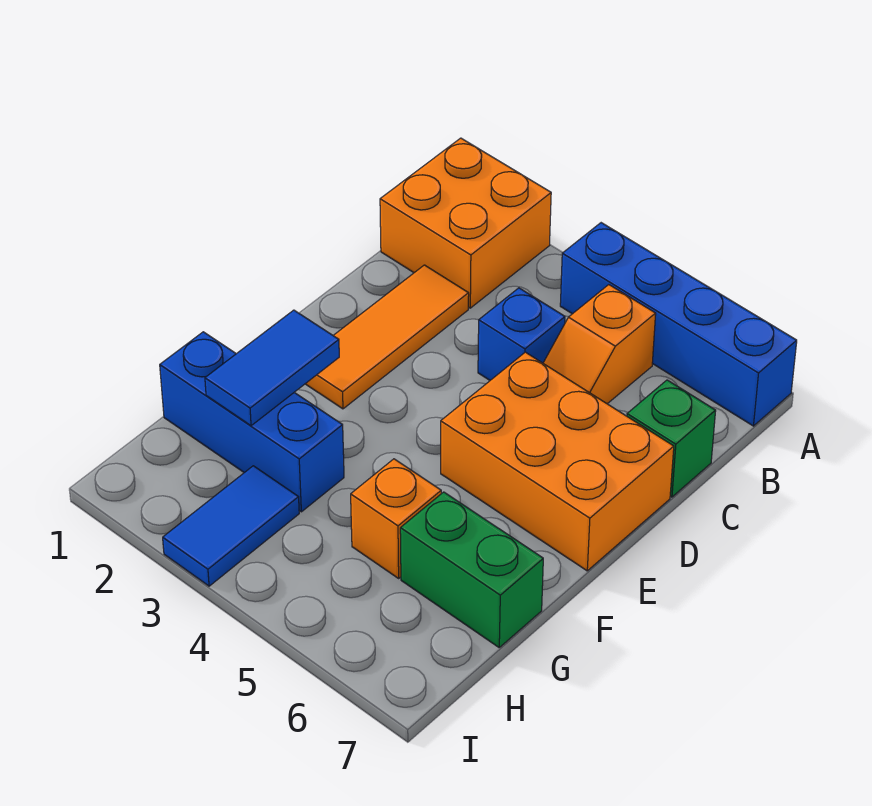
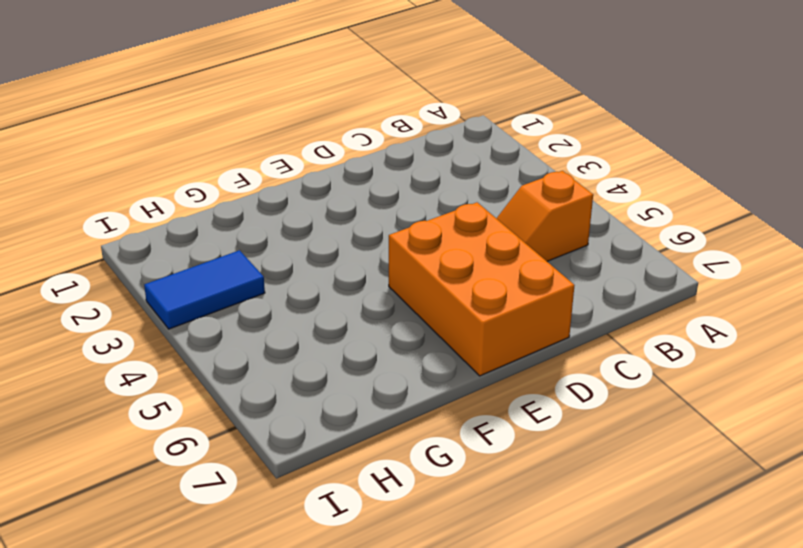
none -> orange 2x2 brick [380,138,551,308]
none -> blue 1x4 brick [560,223,797,426]
none -> orange 1x3 tile [306,265,469,409]

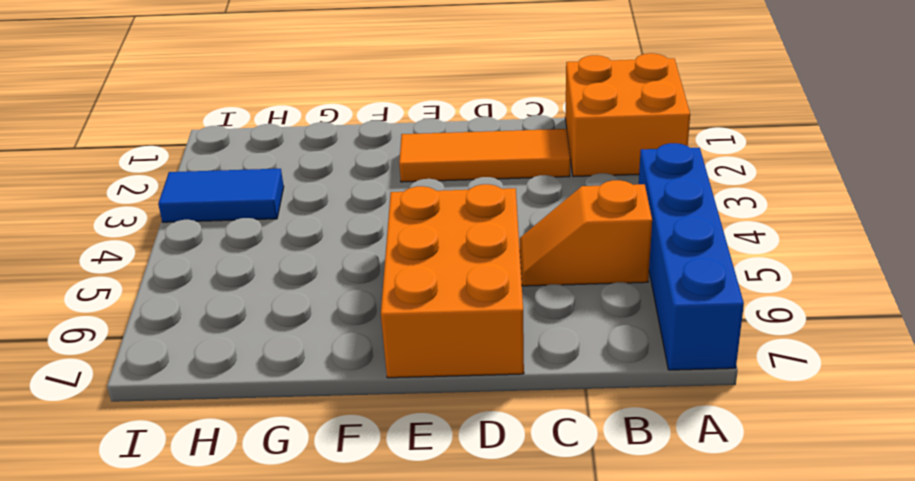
none -> blue 1x1 brick [478,288,565,380]
none -> green 1x1 brick [627,380,716,497]
none -> blue 1x3 brick [160,332,344,512]

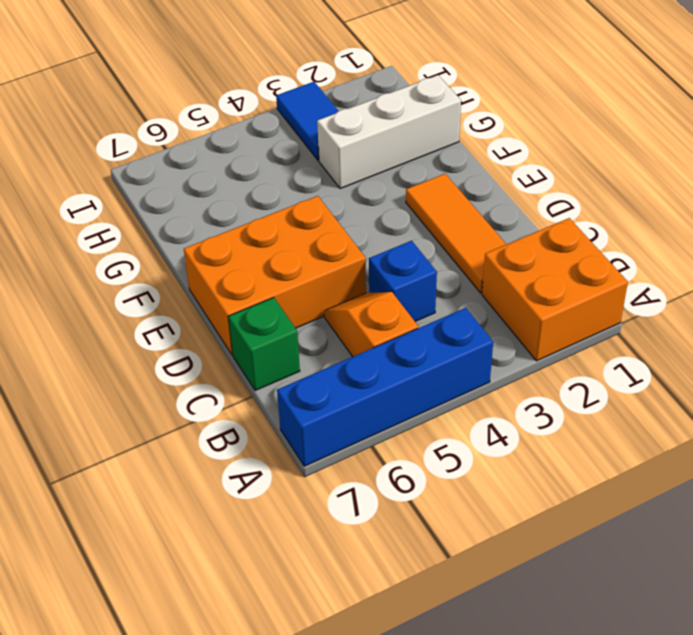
white 1x3 brick [317,75,461,189] -> blue 1x3 brick [160,332,344,512]
none -> orange 1x1 brick [351,459,441,578]
none -> green 1x2 brick [400,492,543,647]
none -> blue 1x2 tile [205,310,339,426]

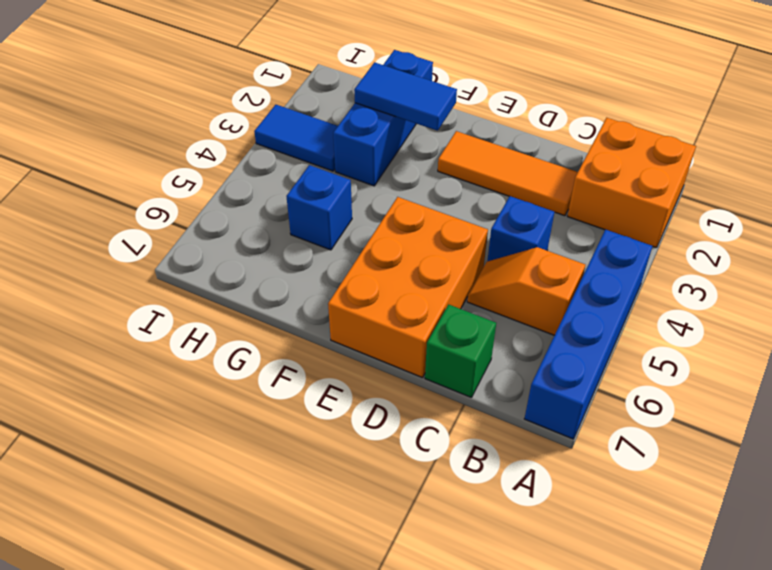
blue 1x1 brick [286,165,352,250] -> orange 1x1 brick [351,459,441,578]
none -> green 1x2 brick [400,492,543,647]

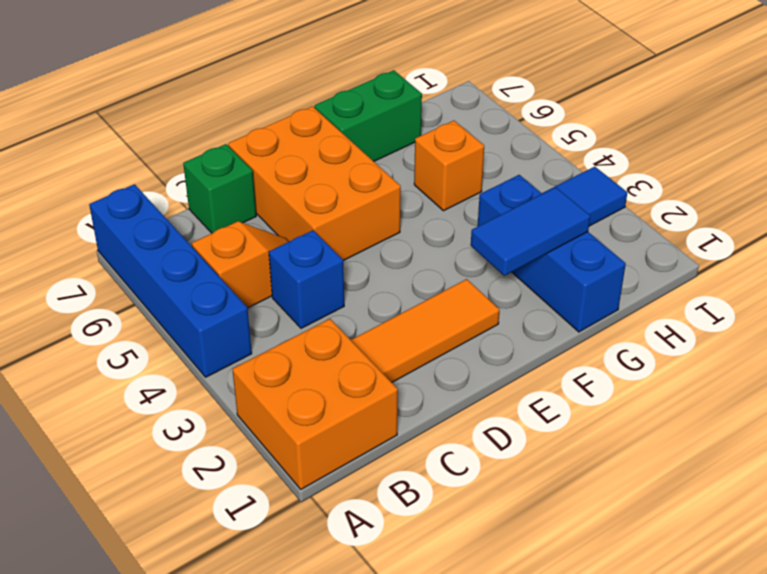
green 1x2 brick [314,70,422,161] -> green 1x2 brick turned to [400,492,543,647]

